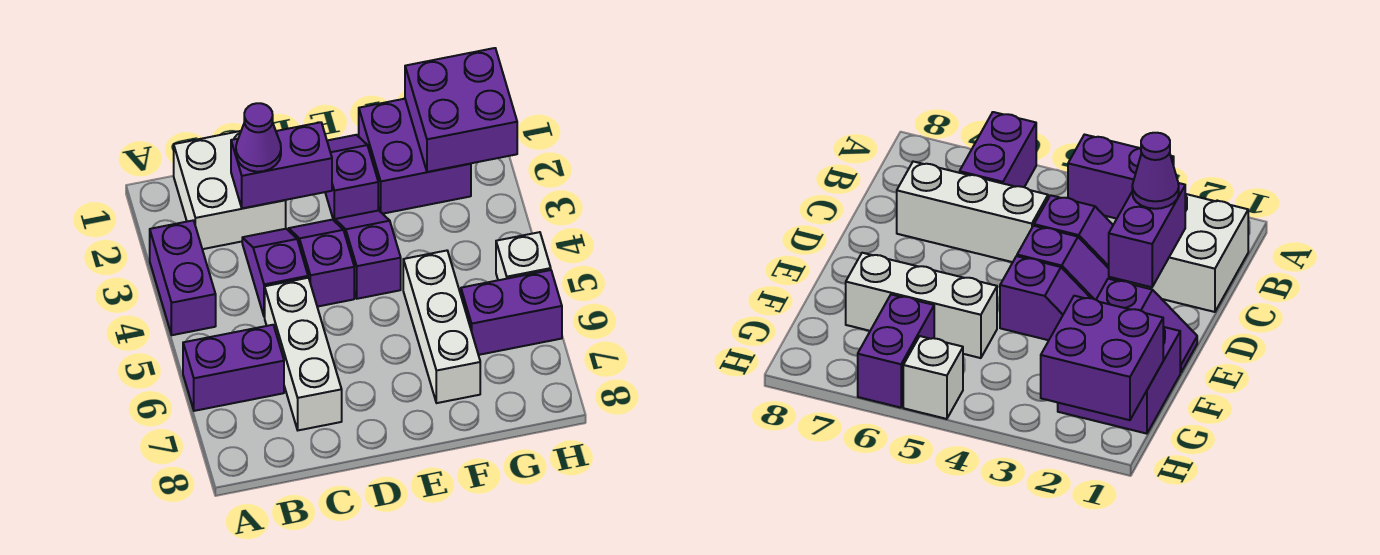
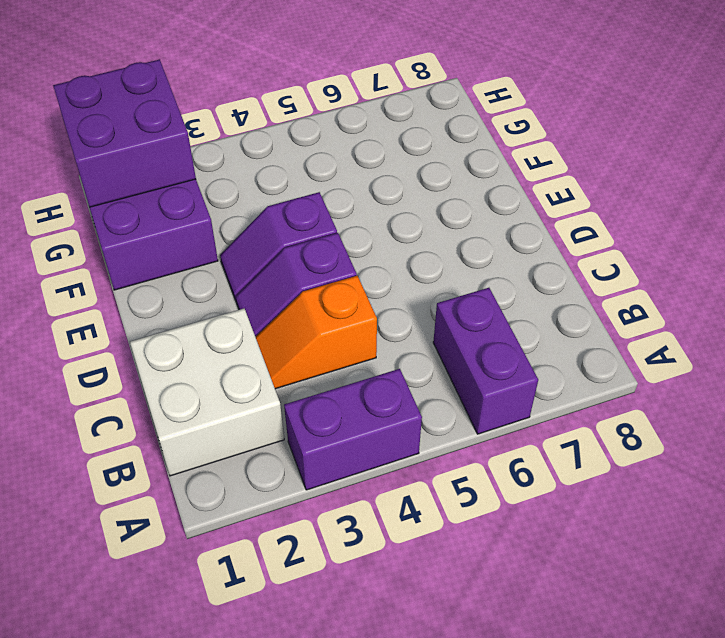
orange 1x2 slope [256,276,377,389] -> purple 1x2 slope [242,229,308,317]
none -> white 1x3 brick [265,278,342,430]
none -> purple 1x2 slope [325,135,378,221]
none -> white 1x3 brick [403,251,480,403]

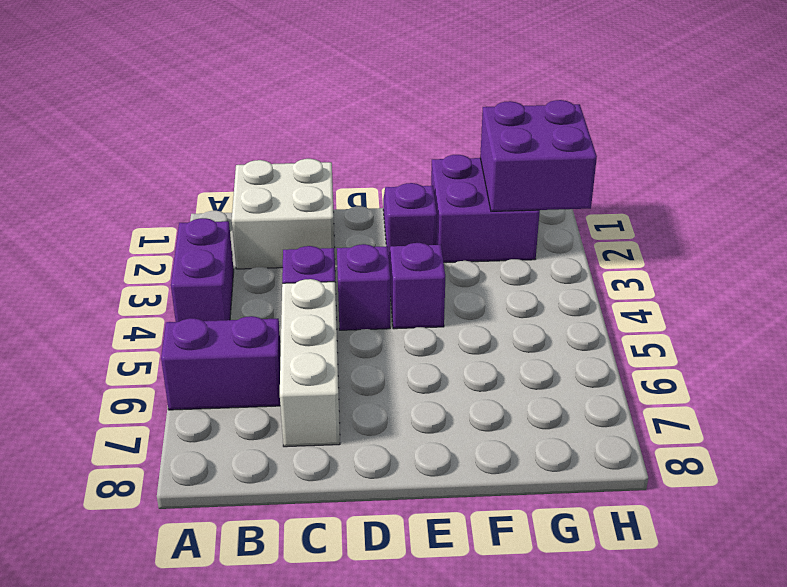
none -> white 1x3 brick [403,251,480,403]
none -> purple 1x2 brick [461,270,562,355]
none -> white 1x1 brick [496,232,551,280]

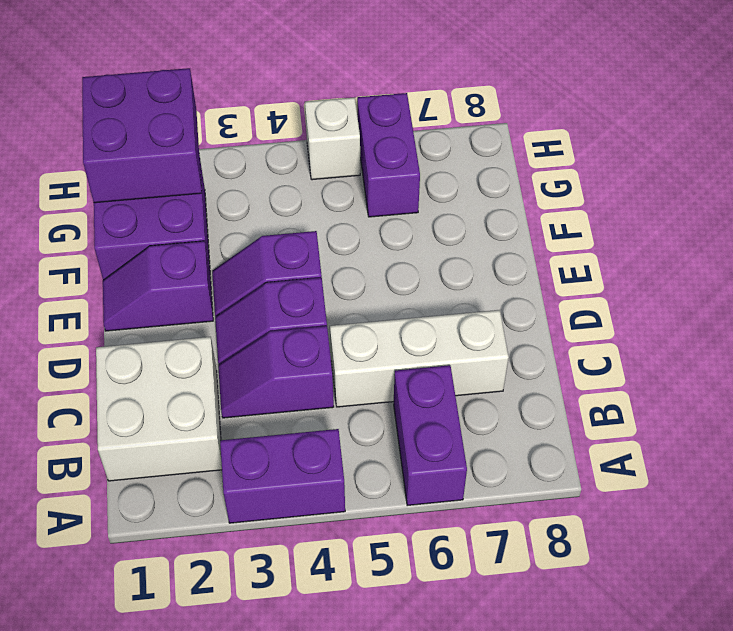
none -> white 1x3 brick [403,251,480,403]
none -> purple 1x2 brick [231,122,332,208]
none -> purple 1x1 cone [236,103,281,172]

